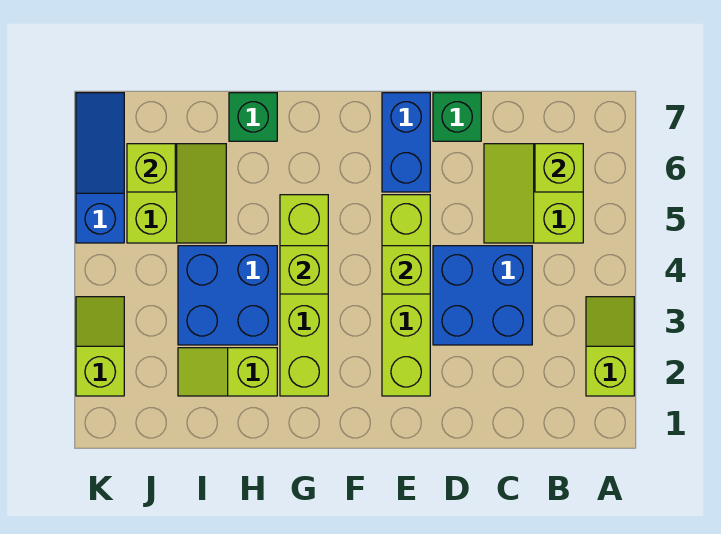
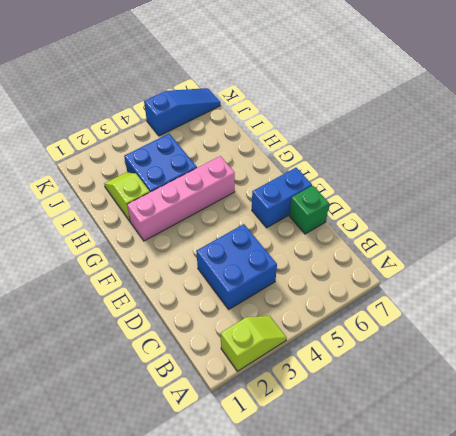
pink 1x4 brick [127,156,235,241] -> lime 1x4 brick [280,195,328,396]
none -> lime 2x2 slope [484,144,583,243]
none -> lime 1x4 brick [382,195,430,396]
none -> green 1x1 brick [229,93,277,141]

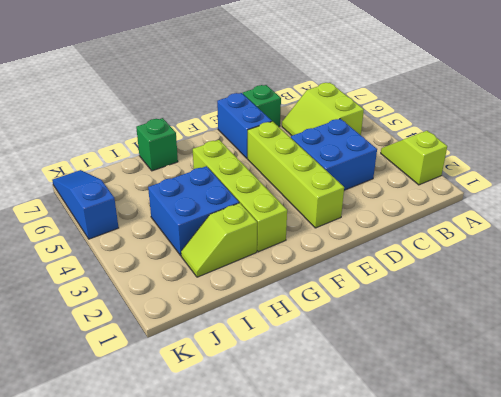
none -> lime 2x2 slope [127,144,226,243]
none -> lime 1x2 slope [76,297,124,396]
none -> lime 1x1 brick [535,144,583,192]

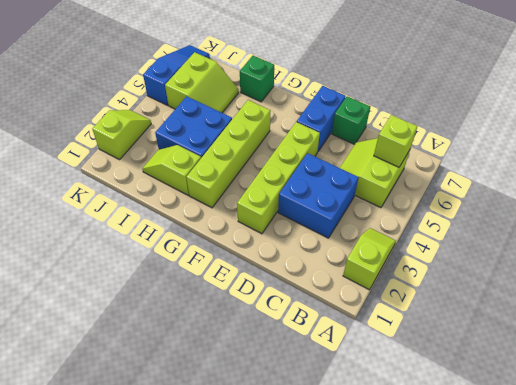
none -> lime 1x1 brick [382,246,430,294]
none -> lime 1x1 brick [280,246,328,294]
none -> lime 1x1 brick [127,144,175,192]

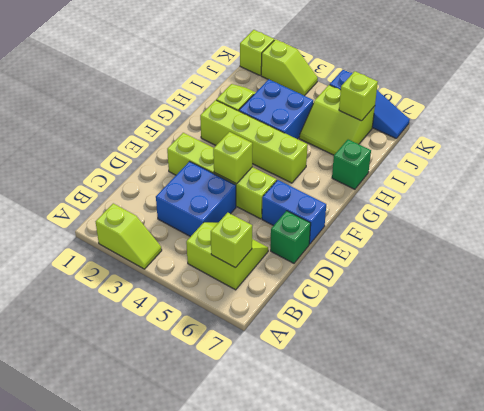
lime 1x1 brick [240,30,274,75] -> lime 1x1 brick moved to [280,246,328,294]

